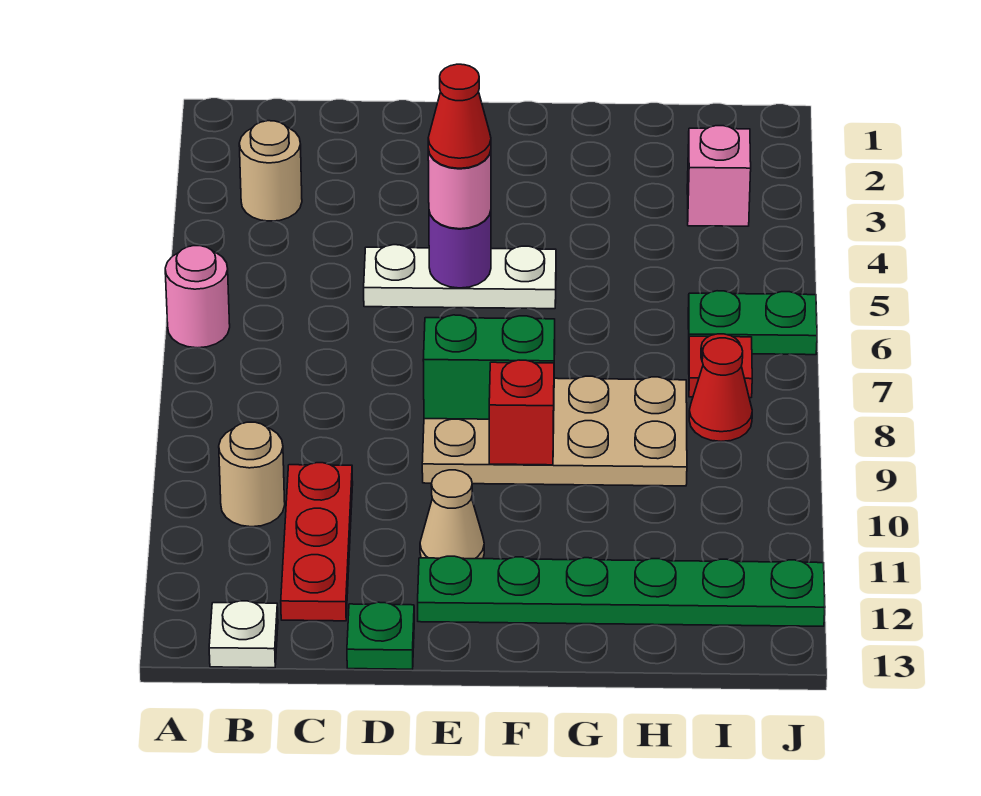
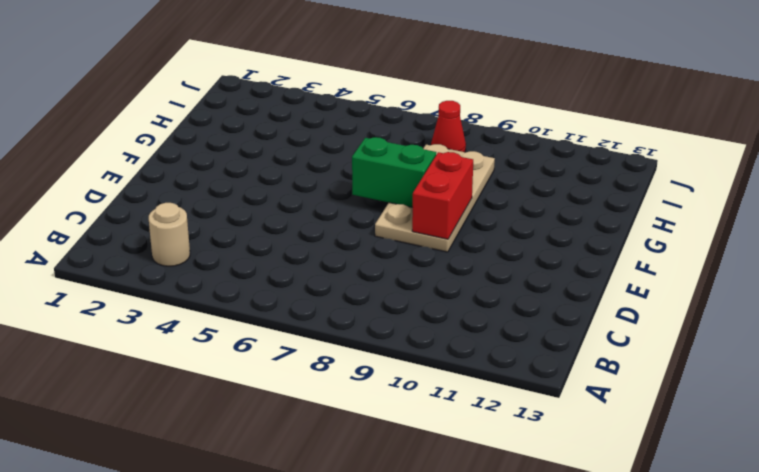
red 1x2 brick [412,152,473,239] -> red 1x1 brick [489,360,554,465]
green 1x2 brick [352,137,436,207] -> green 1x2 brick turned to [423,315,555,419]
none -> pink 1x1 round brick [165,246,230,348]
none -> tan 1x1 round brick [219,422,285,527]
none -> white 1x1 plate [209,601,278,668]

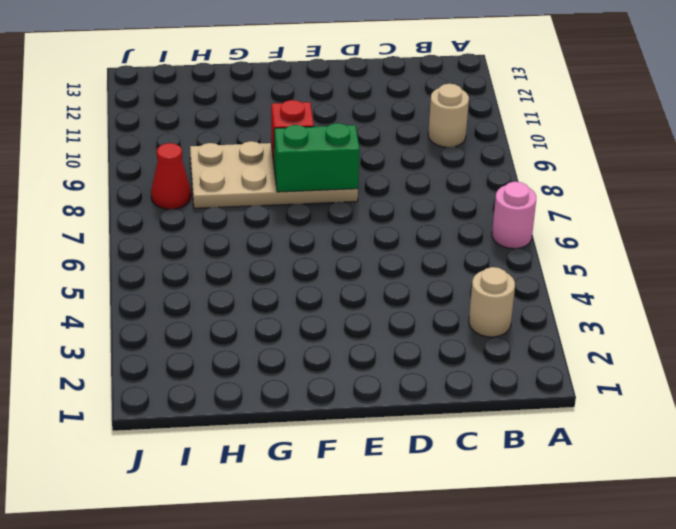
none -> white 1x1 plate [209,601,278,668]
none -> red 1x3 plate [281,463,353,621]
none -> white 1x3 plate [364,245,556,309]

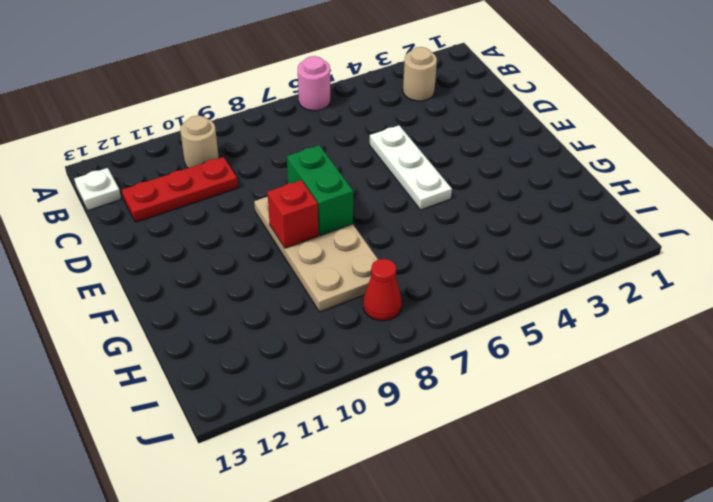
none -> green 1x1 plate [347,602,414,669]
none -> tan 1x1 cone [420,470,484,559]
none -> green 1x6 plate [418,556,825,626]

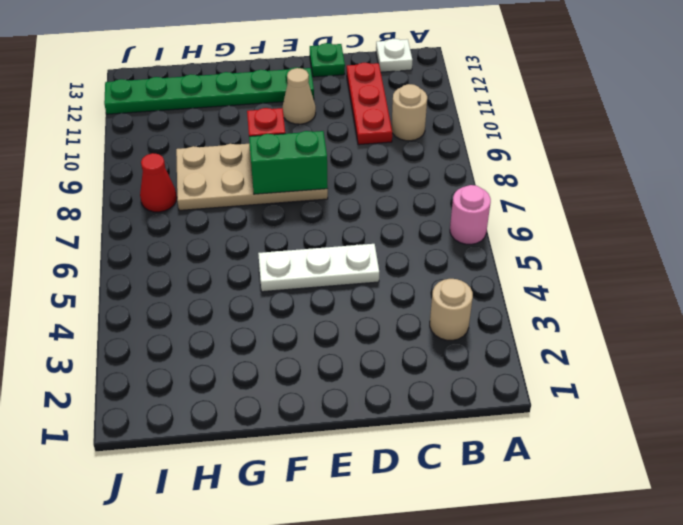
none -> pink 1x1 brick [687,126,751,226]
none -> green 1x2 plate [688,291,817,355]
none -> red 1x1 plate [689,334,752,398]

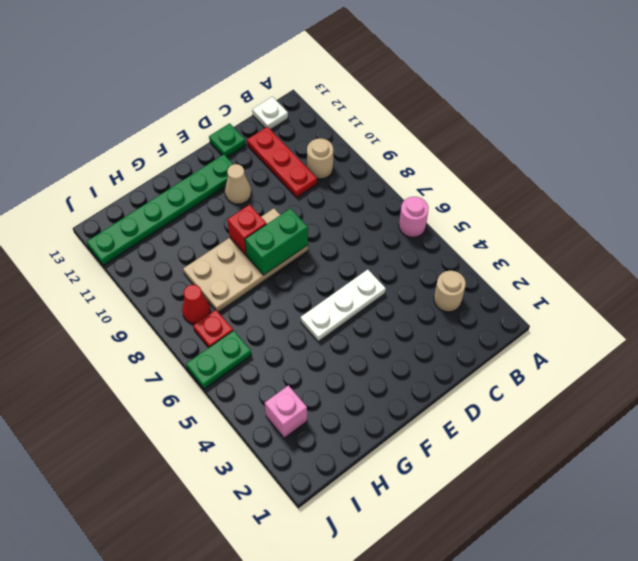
none -> purple 1x1 round brick [429,211,491,288]
none -> pink 1x1 round brick [428,149,491,229]
none -> red 1x1 cone [428,64,491,168]

